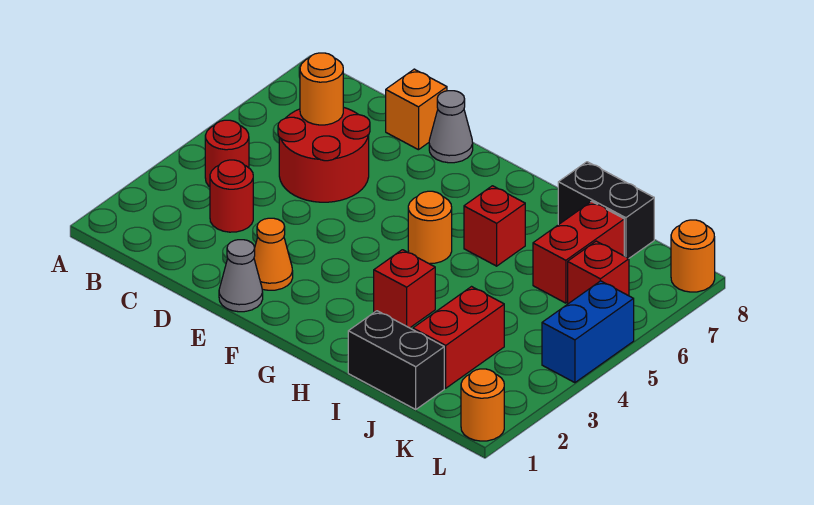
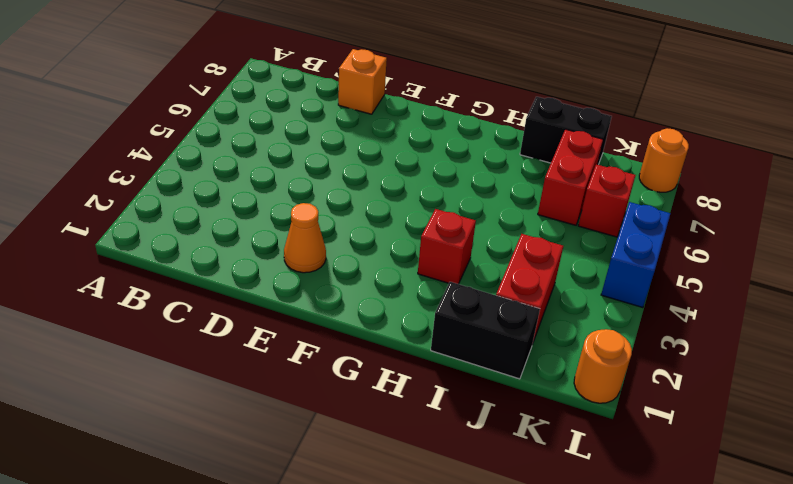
none -> red 1x1 round brick [205,120,249,187]
none -> red 1x1 round brick [210,160,253,232]
none -> red 2x2 round brick [278,107,370,202]

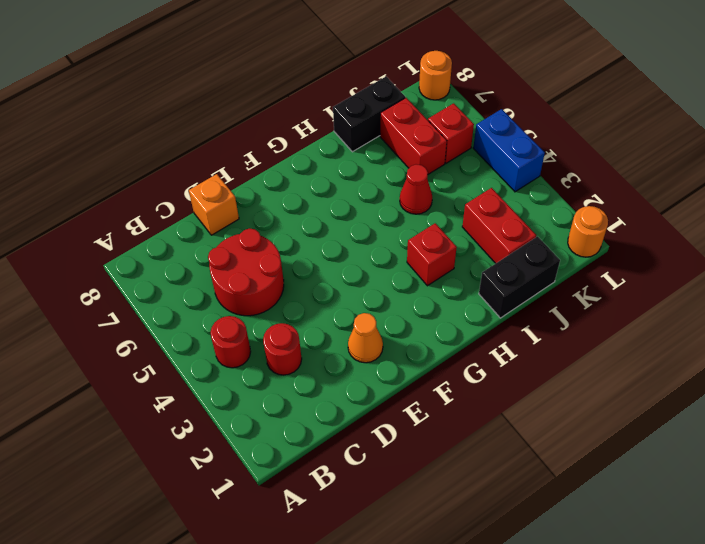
red 1x1 cone [400,164,432,214] -> none
none -> grey 1x1 cone [219,240,263,312]
none -> grey 1x1 cone [429,91,473,163]
none -> orange 1x1 round brick [408,191,452,264]

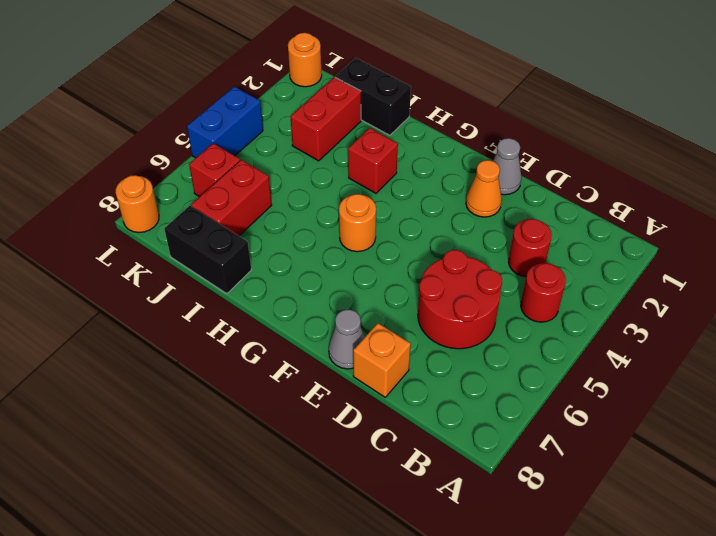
none -> red 1x1 brick [464,186,525,266]
none -> orange 1x1 round brick [300,53,343,125]

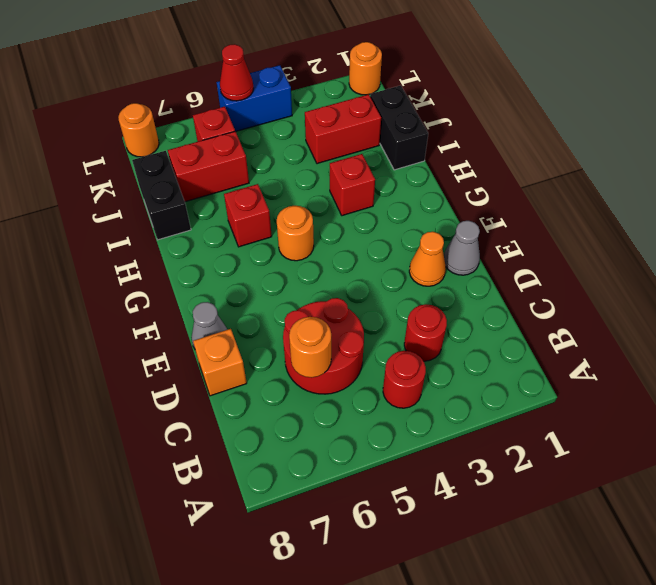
red 1x1 cone [220,44,253,101] -> none

